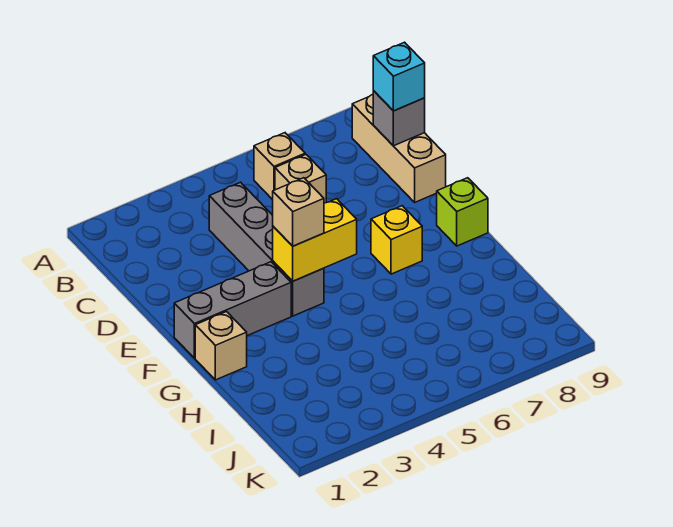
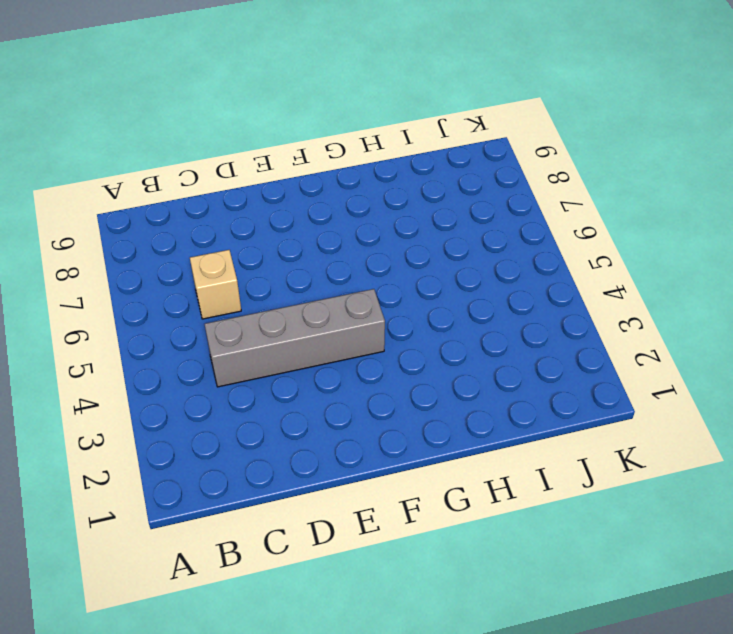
none -> tan 1x1 brick [254,133,305,200]
none -> tan 1x3 brick [352,95,446,202]
none -> grey 1x3 brick [174,262,291,358]

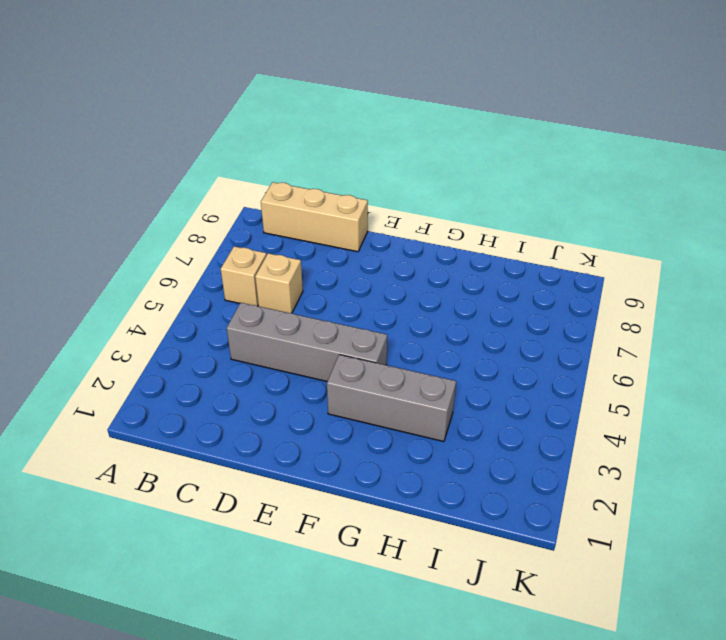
grey 1x3 brick [327,355,456,442] -> grey 1x3 brick turned to [174,262,291,358]
none -> yellow 1x1 brick [371,206,422,274]
none -> lime 1x1 brick [437,178,488,246]
none -> tan 1x1 brick [195,312,247,380]

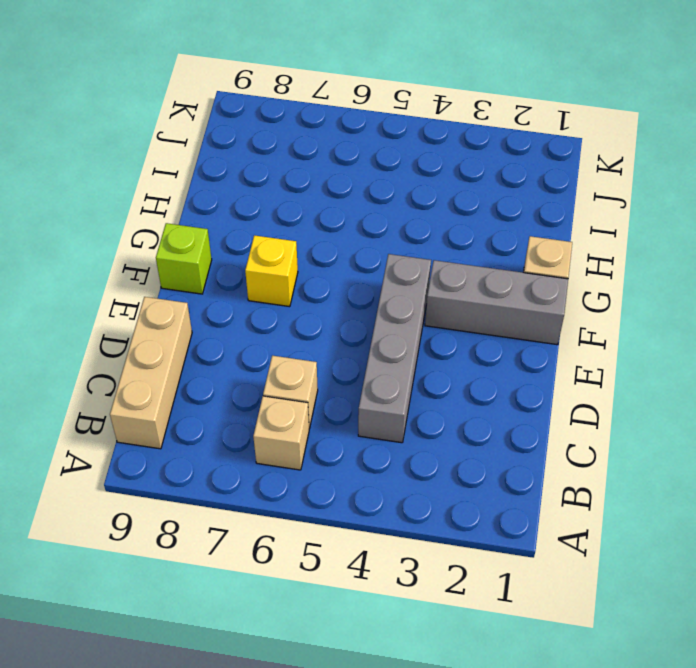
none -> grey 1x1 brick [373,91,425,146]
none -> yellow 1x2 brick [273,199,357,281]
none -> cyan 1x1 brick [373,42,425,111]

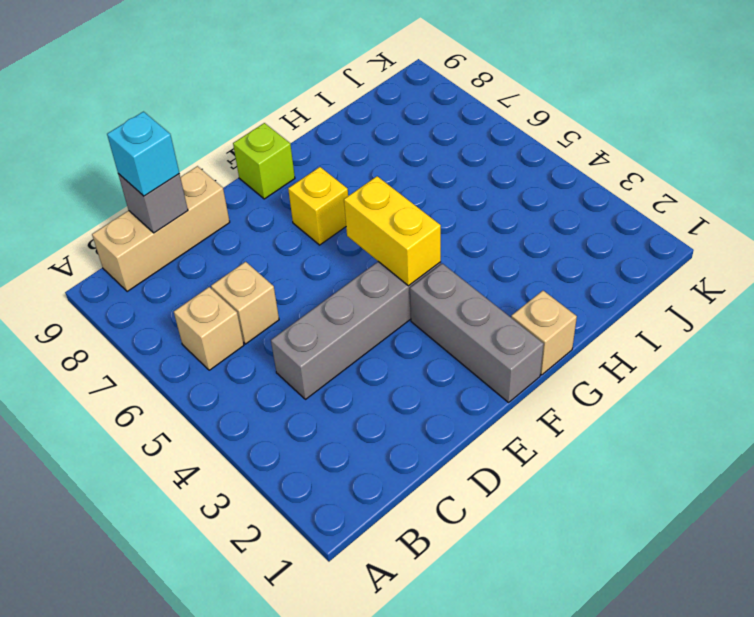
none -> tan 1x1 brick [273,178,324,246]

